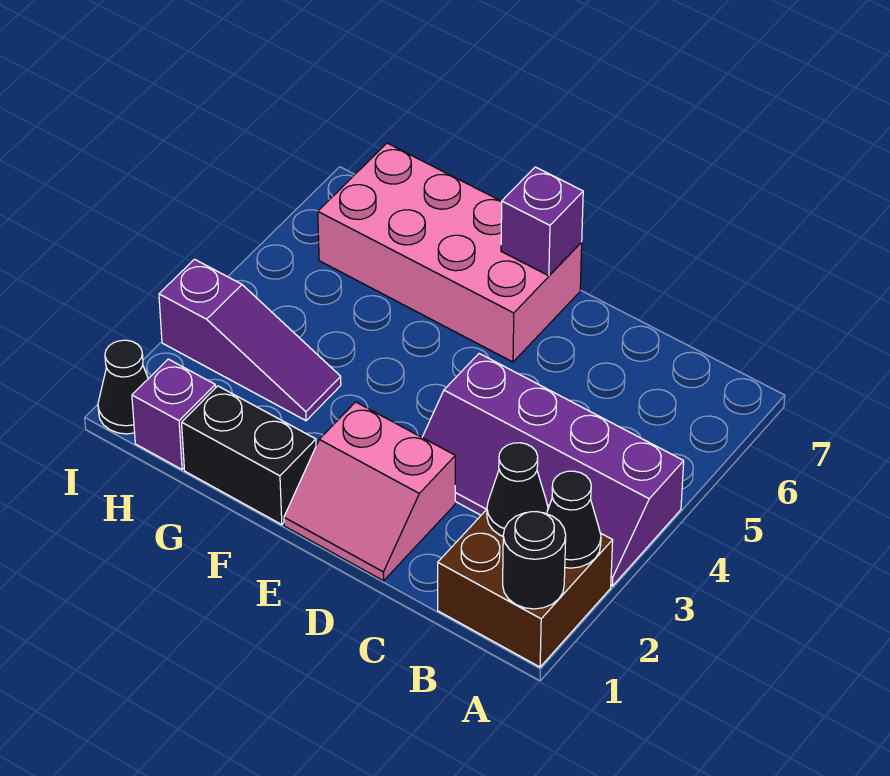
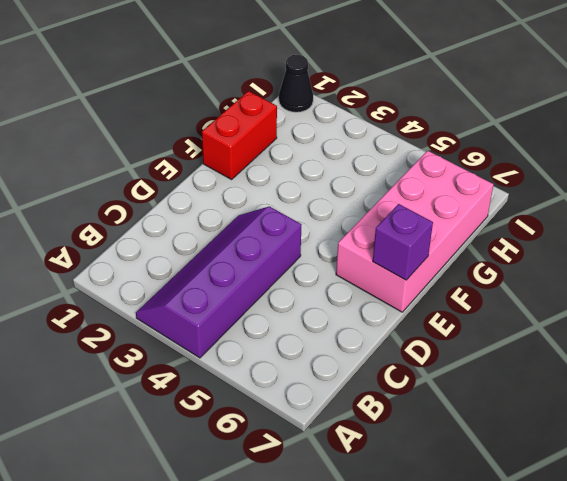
red 1x2 brick [202,91,277,180] -> black 1x2 brick [182,386,316,525]
none -> brown 2x2 brick [438,505,613,667]
none -> pink 2x2 slope [284,402,455,581]
none -> purple 1x3 slope [159,259,341,421]

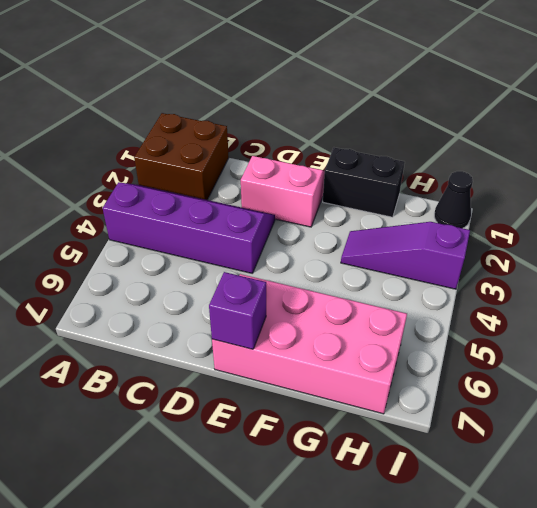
none -> purple 1x1 brick [132,359,216,469]
none -> black 1x1 round brick [503,512,566,609]
none -> black 1x1 cone [547,471,601,568]

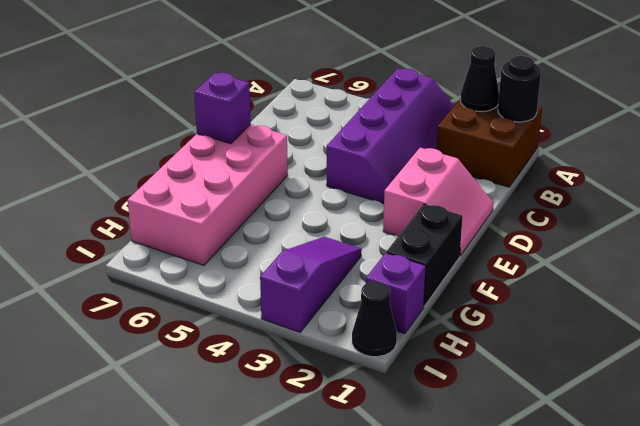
none -> black 1x1 cone [487,443,548,536]

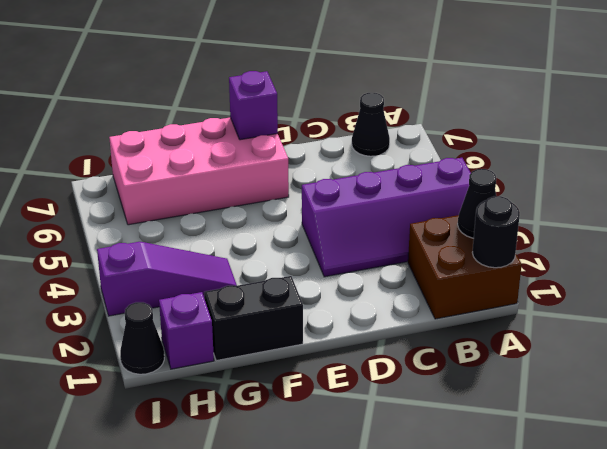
black 1x1 cone [352,93,390,156] -> black 1x1 cone moved to [487,443,548,536]
none -> pink 2x2 slope [284,402,455,581]

